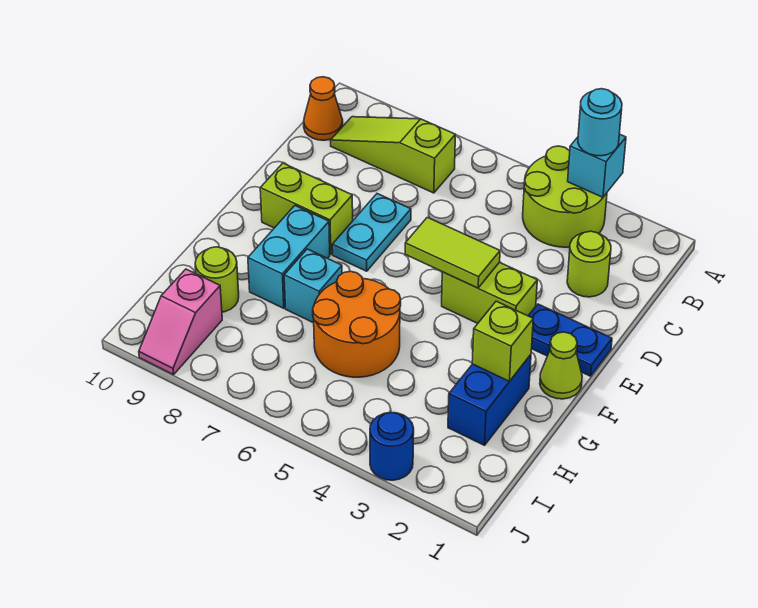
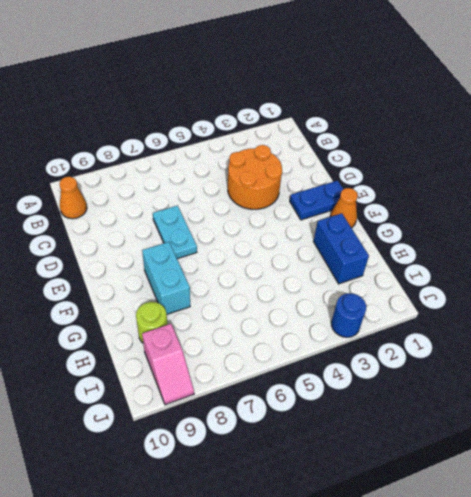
orange 2x2 round brick [228,145,282,209] -> orange 2x2 round brick moved to [313,271,401,377]
orange 1x1 cone [330,188,358,228] -> lime 1x1 cone [540,332,582,399]
none -> lime 2x2 round brick [523,146,607,247]
none -> lime 1x3 slope [330,117,456,193]
none -> lime 1x1 round brick [567,231,611,297]

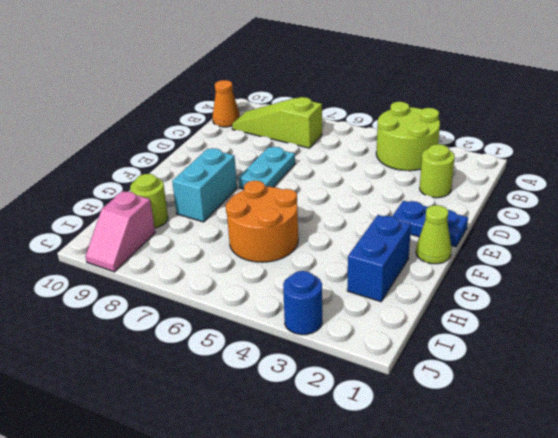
none -> lime 1x2 brick [442,262,537,323]
none -> lime 1x2 brick [260,163,353,254]
none -> cyan 1x1 brick [284,249,342,323]

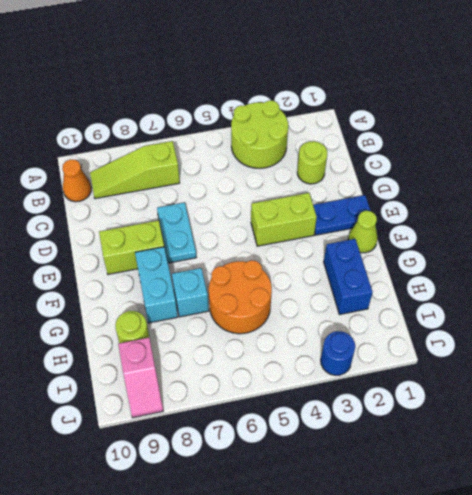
none -> cyan 1x1 brick [568,134,626,197]
none -> lime 1x2 tile [405,217,500,288]
none -> lime 1x1 brick [472,301,533,381]

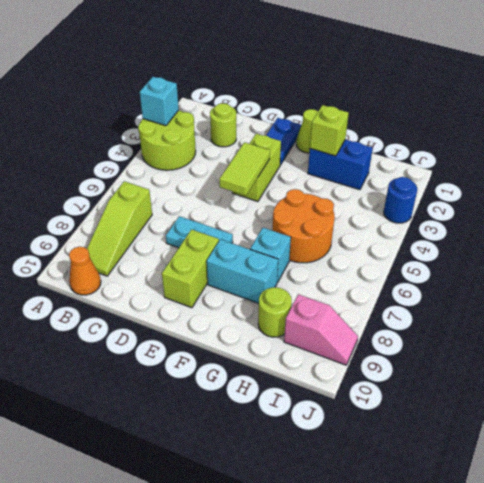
none -> cyan 1x1 round brick [578,89,622,156]

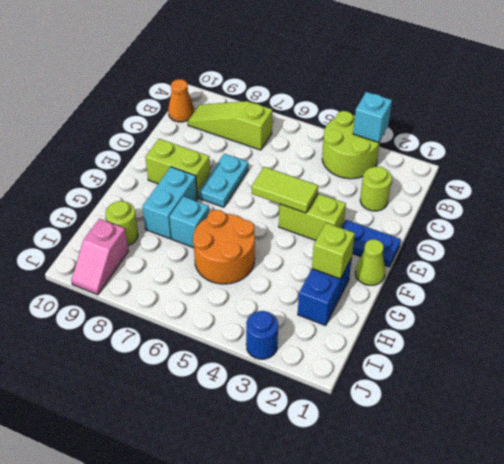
none -> cyan 1x1 round brick [578,89,622,156]

